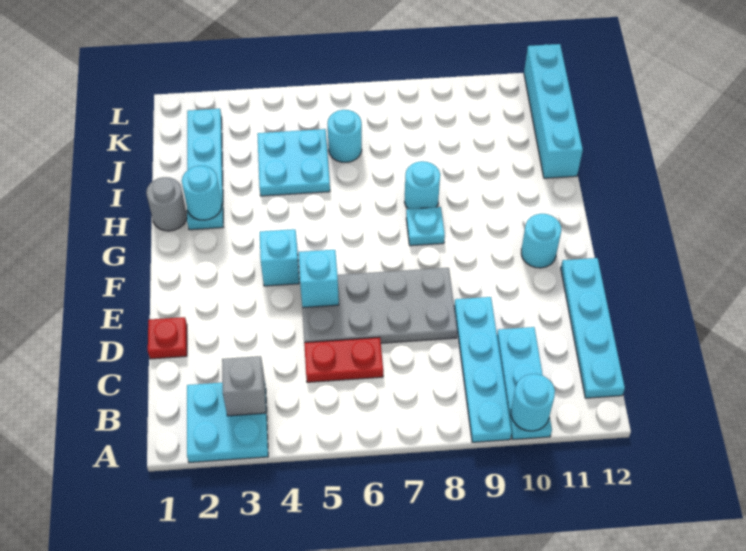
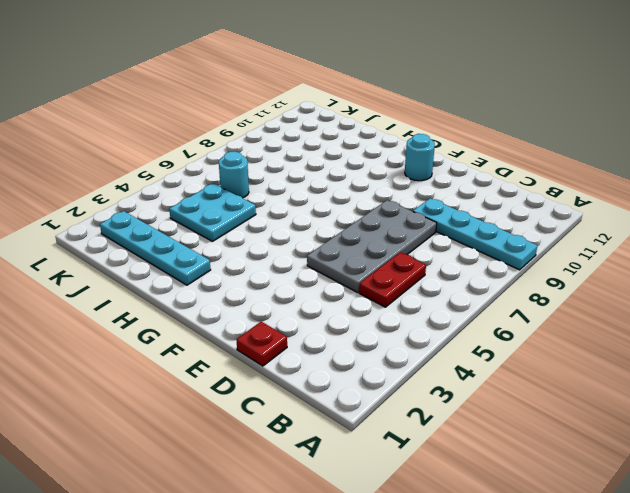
none -> cyan 2x2 plate [187,383,268,463]
none -> cyan 1x3 plate [497,327,552,440]
none -> cyan 1x4 plate [561,258,625,398]

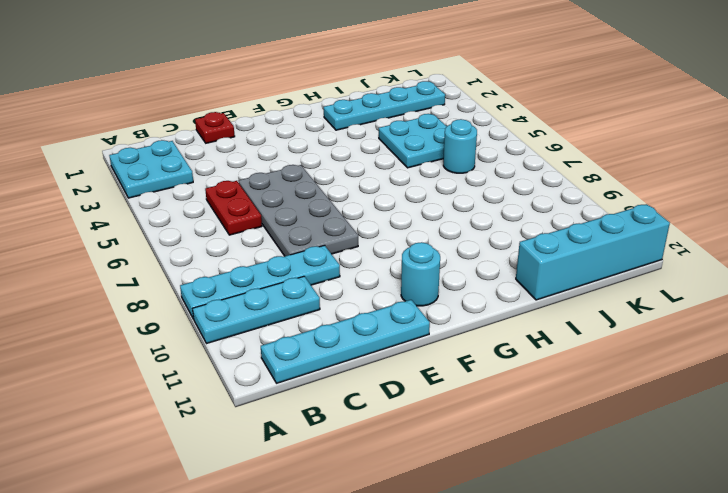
none -> cyan 1x1 brick [260,229,299,286]
none -> cyan 1x1 plate [406,207,445,246]
none -> grey 1x1 round brick [146,177,187,231]

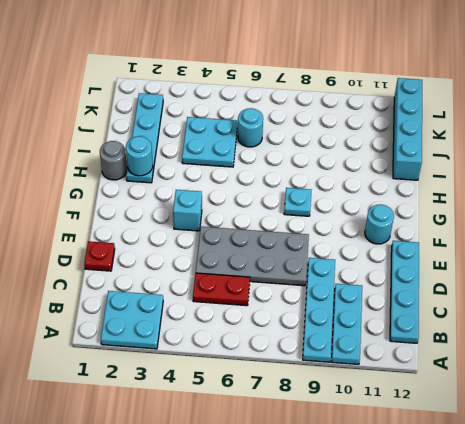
none -> cyan 1x1 round brick [405,161,440,209]
none -> cyan 1x1 round brick [511,374,555,431]
none -> grey 1x1 brick [222,356,266,416]

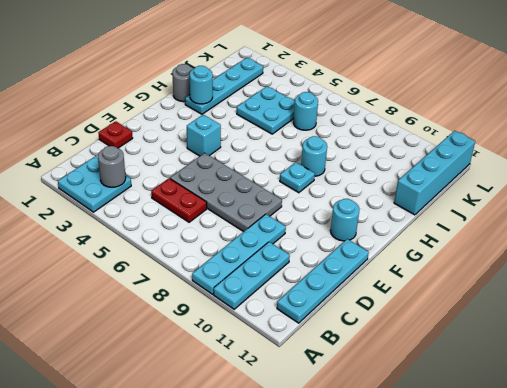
grey 1x1 round brick [98,146,126,187] -> grey 1x1 brick [222,356,266,416]
none -> cyan 1x1 round brick [511,374,555,431]
none -> cyan 1x1 brick [298,250,339,308]

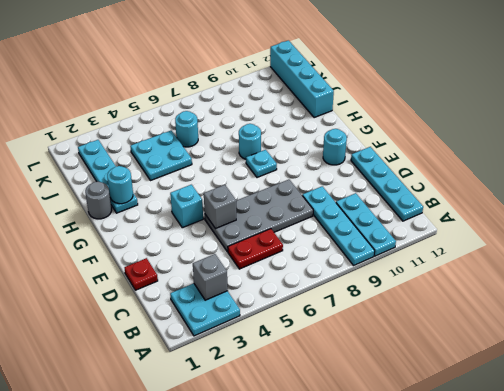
grey 1x1 brick [204,185,236,229] -> cyan 1x1 brick [298,250,339,308]
none -> cyan 1x1 round brick [511,374,555,431]

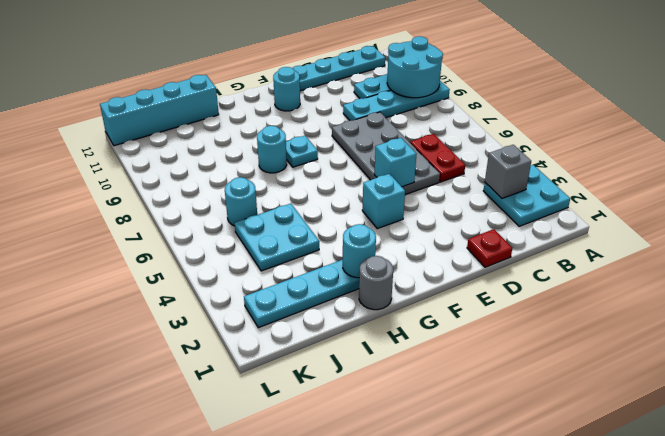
cyan 2x2 round brick [387,36,443,98] -> cyan 1x1 round brick [511,374,555,431]

